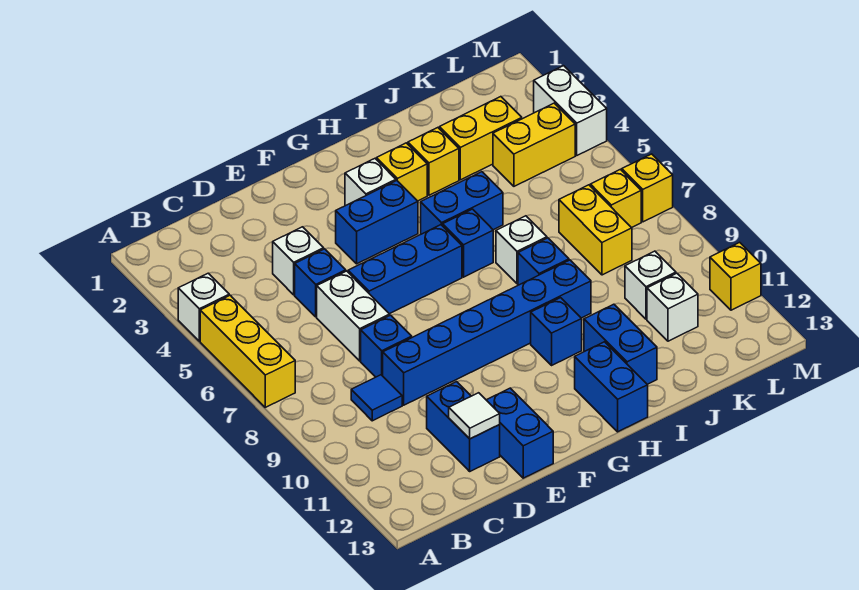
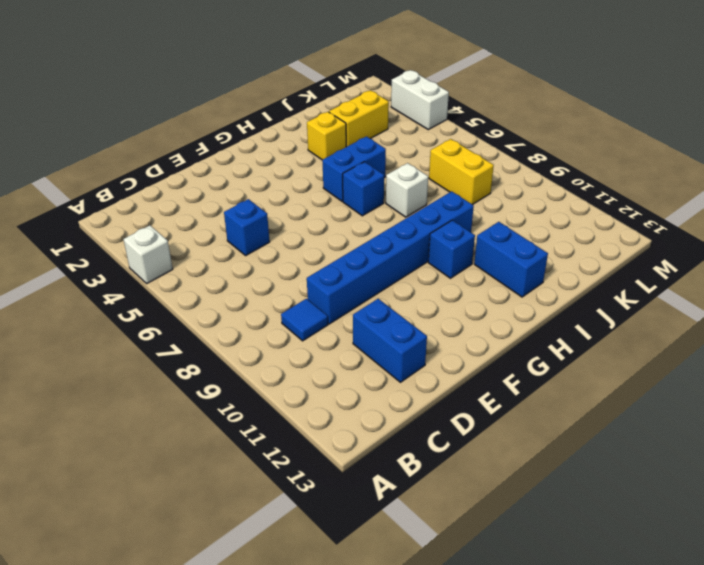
none -> yellow 1x3 brick [200,295,295,407]
none -> white 1x1 brick [273,227,324,295]
none -> white 1x2 brick [317,271,390,361]
none -> blue 1x1 brick [361,315,412,377]

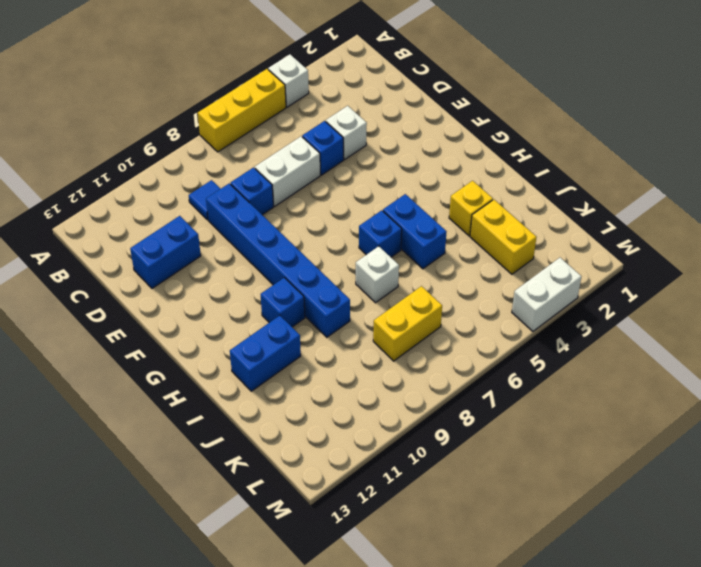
none -> blue 1x3 brick [348,225,462,314]
none -> blue 1x2 brick [487,388,553,478]
none -> blue 1x2 brick [336,181,418,264]
none -> white 1x1 brick [345,159,396,206]

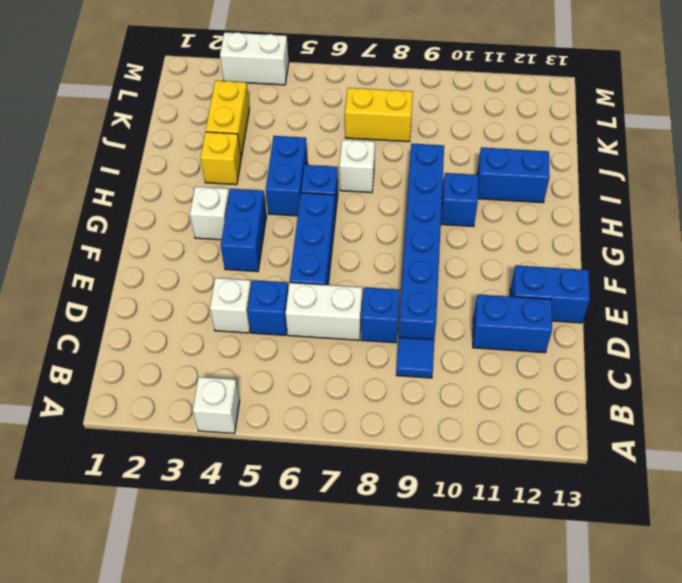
none -> yellow 1x3 brick [200,295,295,407]
none -> yellow 1x1 brick [377,143,427,201]
none -> blue 1x2 brick [575,342,648,432]
none -> blue 1x1 brick [518,238,569,285]

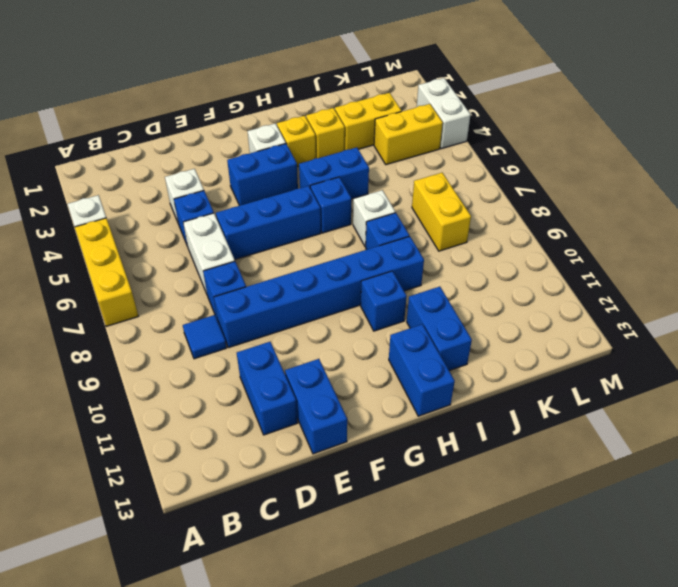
none -> white 1x1 brick [625,251,676,319]
none -> white 1x1 brick [647,273,698,341]
none -> yellow 1x1 brick [590,169,641,228]
none -> yellow 1x1 brick [622,154,673,222]

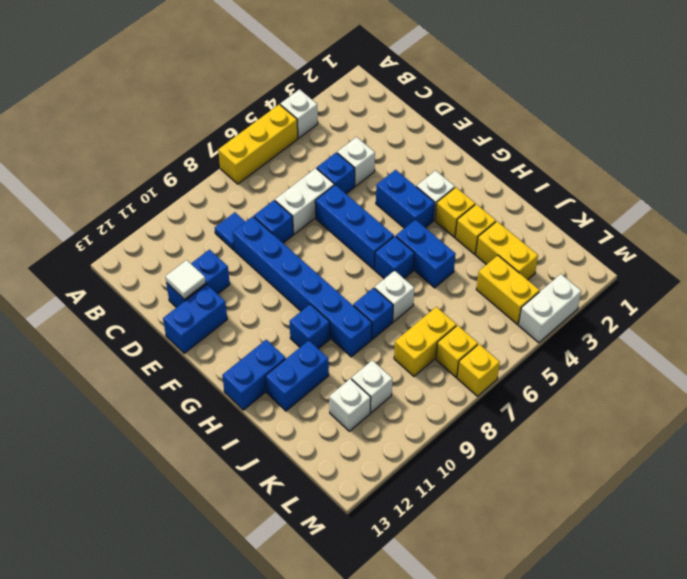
none -> yellow 1x1 brick [710,242,761,310]

